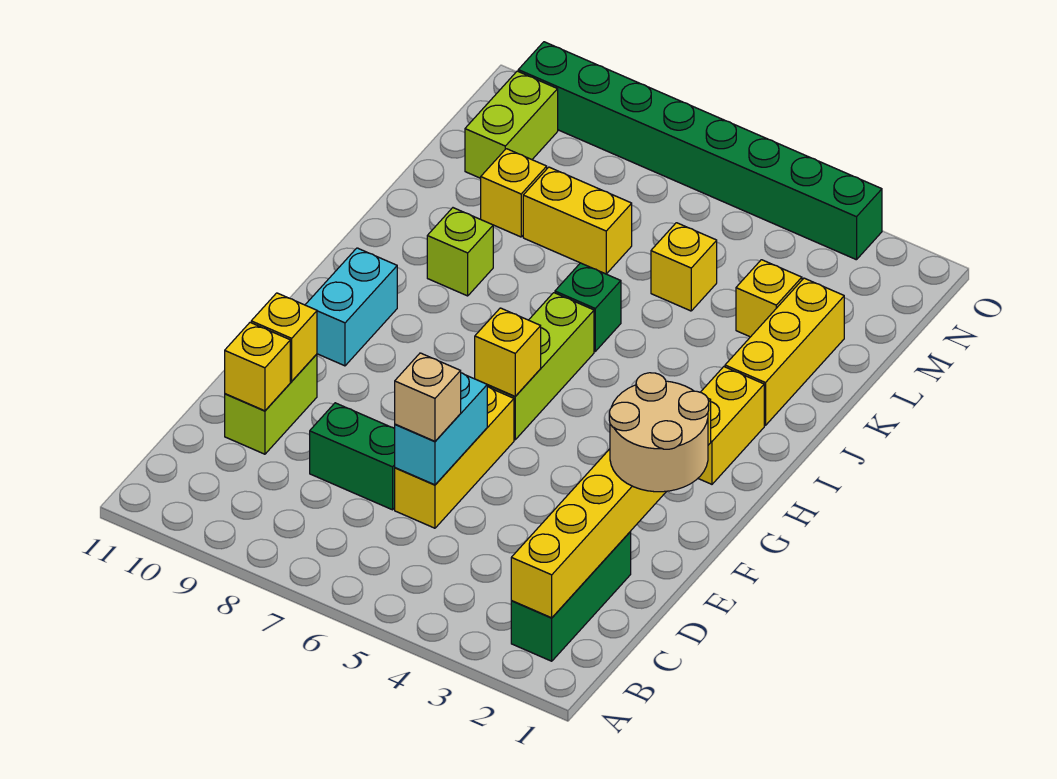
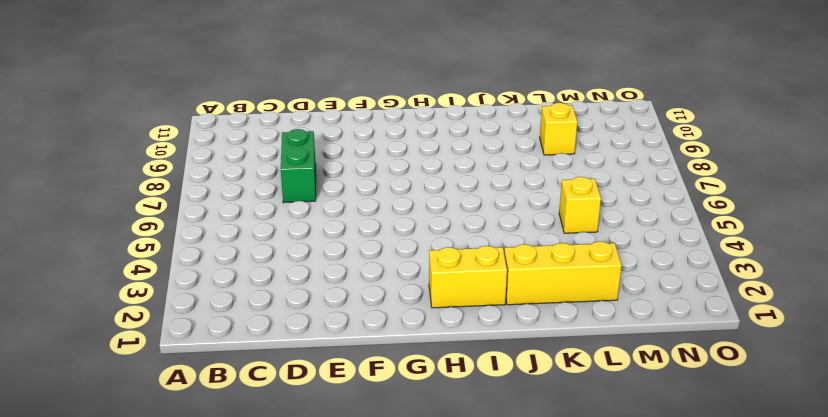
none -> green 1x3 brick [511,532,631,661]
none -> yellow 1x3 brick [395,387,514,528]
none -> lime 1x2 brick [225,354,317,454]

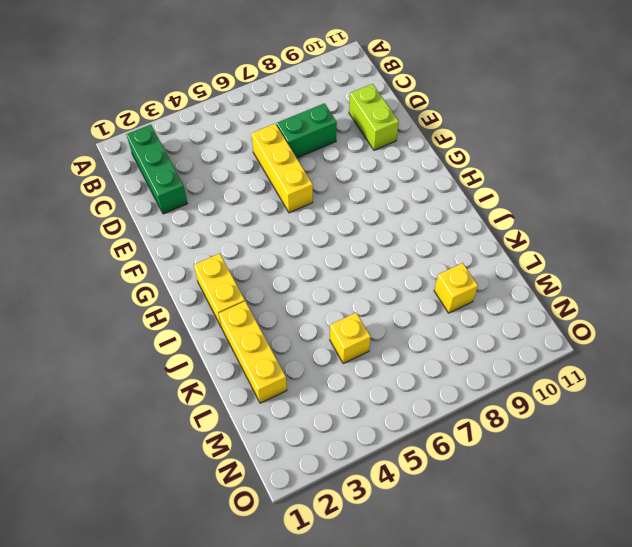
none -> lime 1x3 brick [487,293,594,440]
none -> cyan 1x2 brick [305,248,397,366]
none -> green 1x1 brick [555,263,621,351]

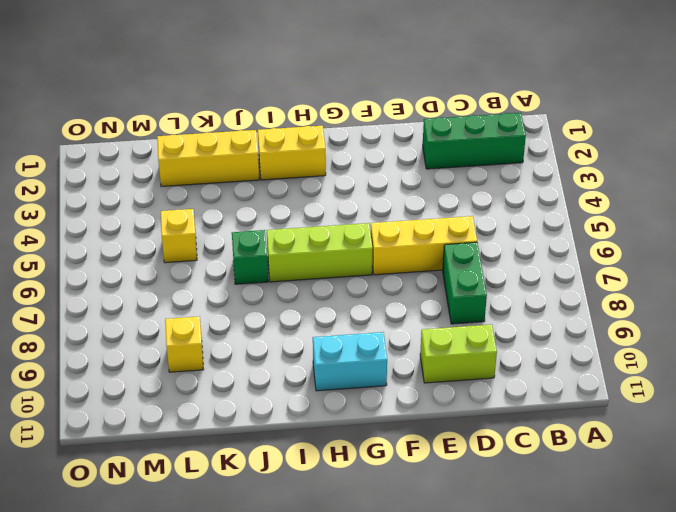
none -> lime 1x1 brick [427,208,493,296]
none -> yellow 1x1 brick [736,260,802,337]
none -> yellow 1x2 brick [523,167,632,274]

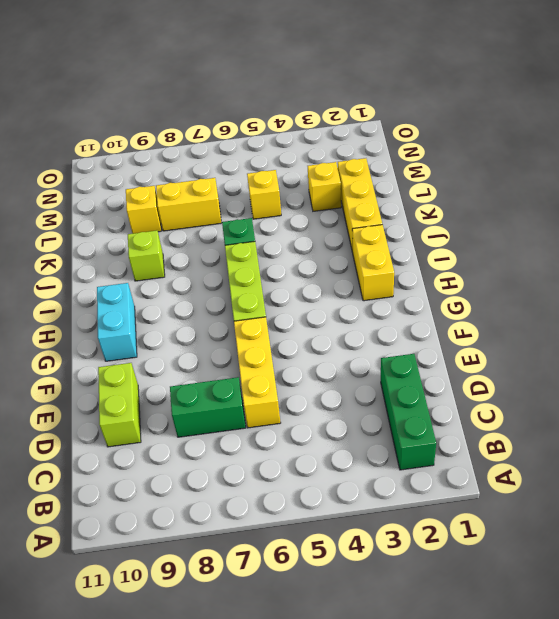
none -> lime 1x2 brick [465,71,558,178]
none -> green 1x8 brick [518,42,882,260]
none -> yellow 1x6 brick [511,399,711,618]

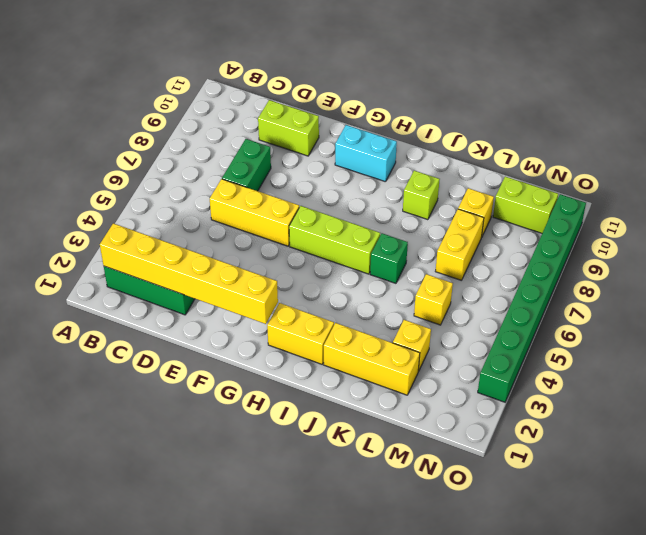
none -> cyan 1x2 brick [395,373,487,485]
none -> yellow 1x1 brick [225,323,290,411]
none -> yellow 1x1 brick [251,293,317,381]

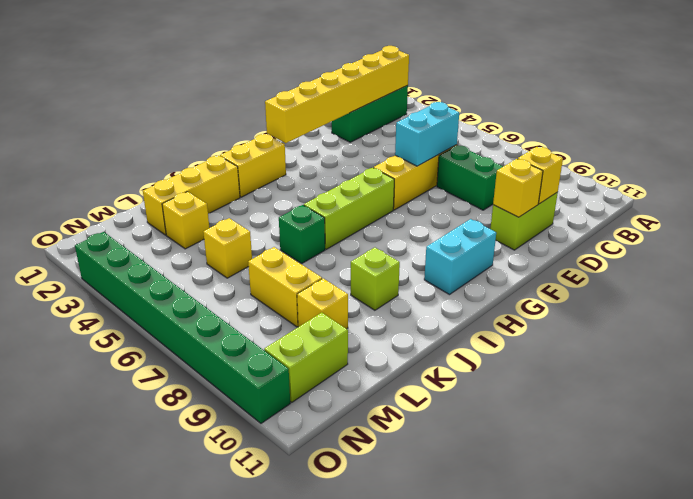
none -> yellow 1x1 brick [475,308,541,396]
none -> tan 1x1 brick [395,353,461,441]
none -> tan 2x2 round brick [609,373,709,492]

